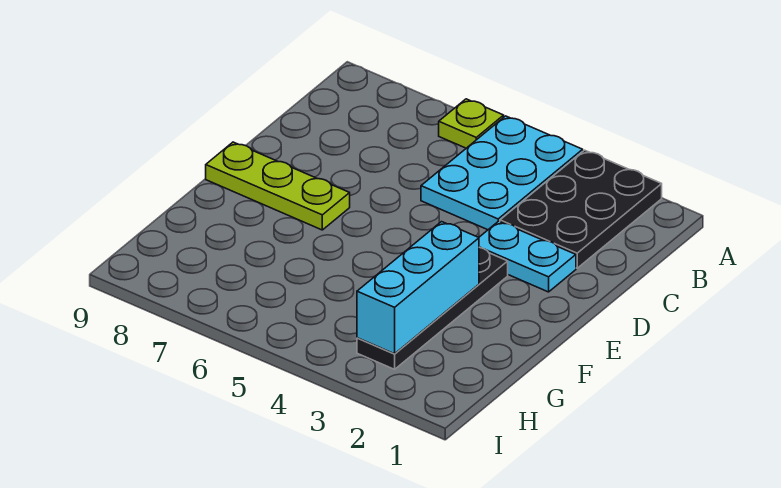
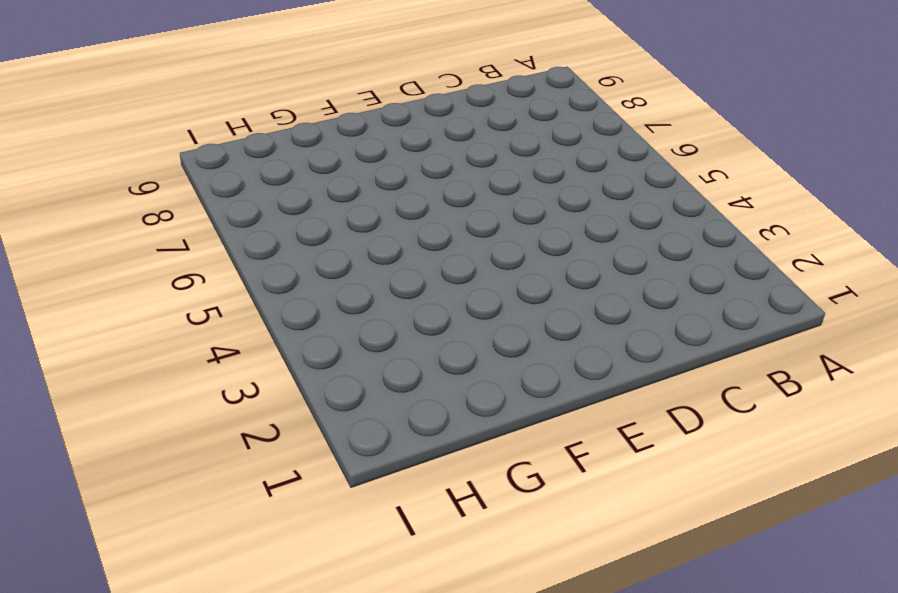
none -> black 2x3 plate [500,150,662,268]
none -> cyan 2x3 plate [421,116,583,230]

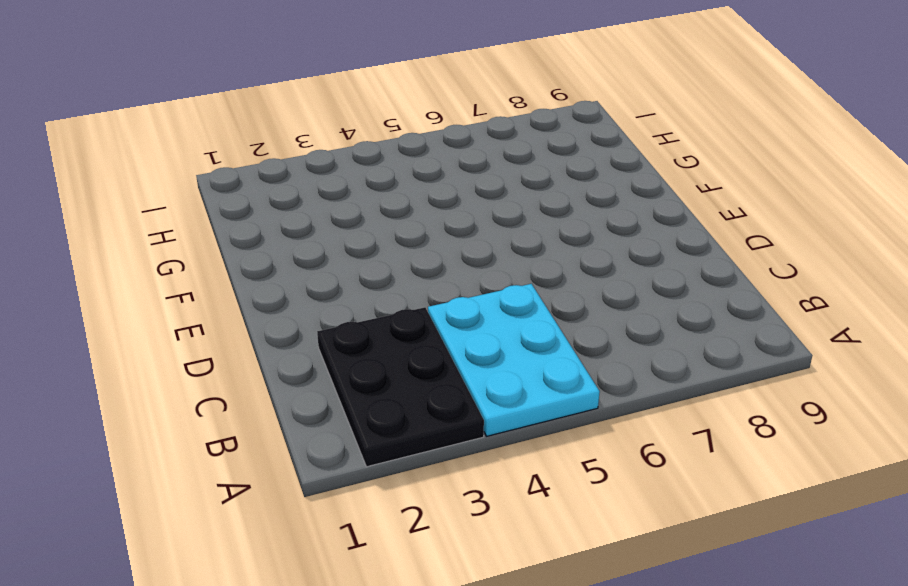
none -> lime 1x1 plate [439,99,504,148]
none -> cyan 1x2 plate [479,221,576,292]

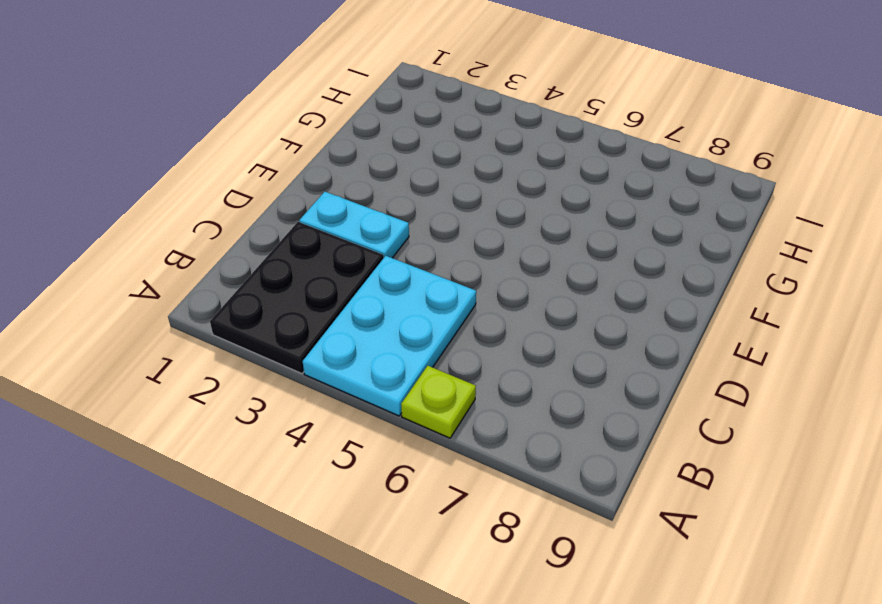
none -> black 1x4 plate [357,247,508,369]
none -> lime 1x3 plate [206,142,350,230]

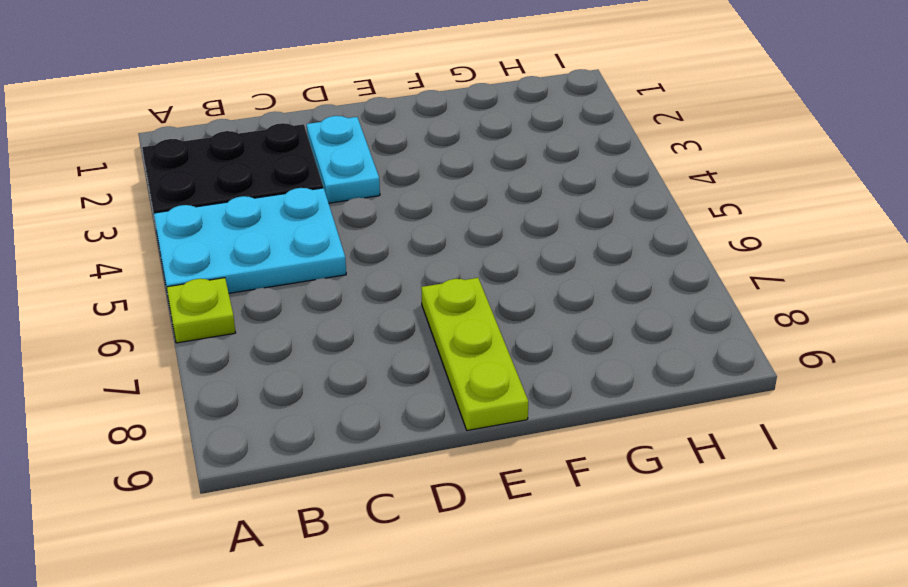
none -> black 1x4 plate [357,247,508,369]
none -> cyan 1x3 brick [357,222,479,354]

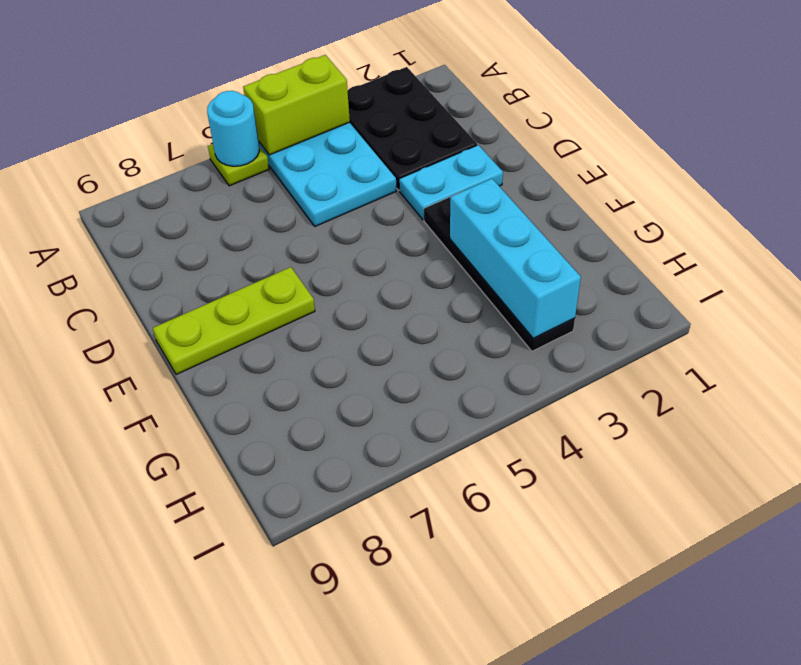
lime 1x2 brick [243,55,350,155] -> none
cyan 1x1 round brick [207,91,259,166] -> none

